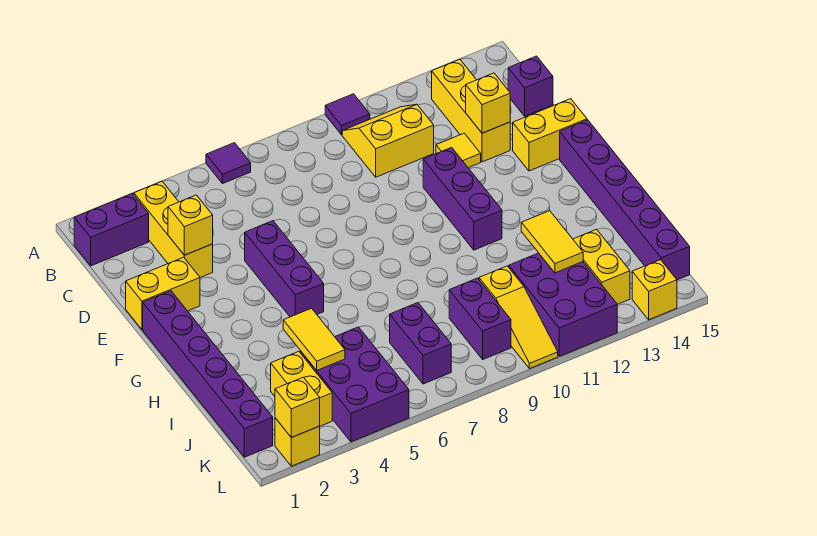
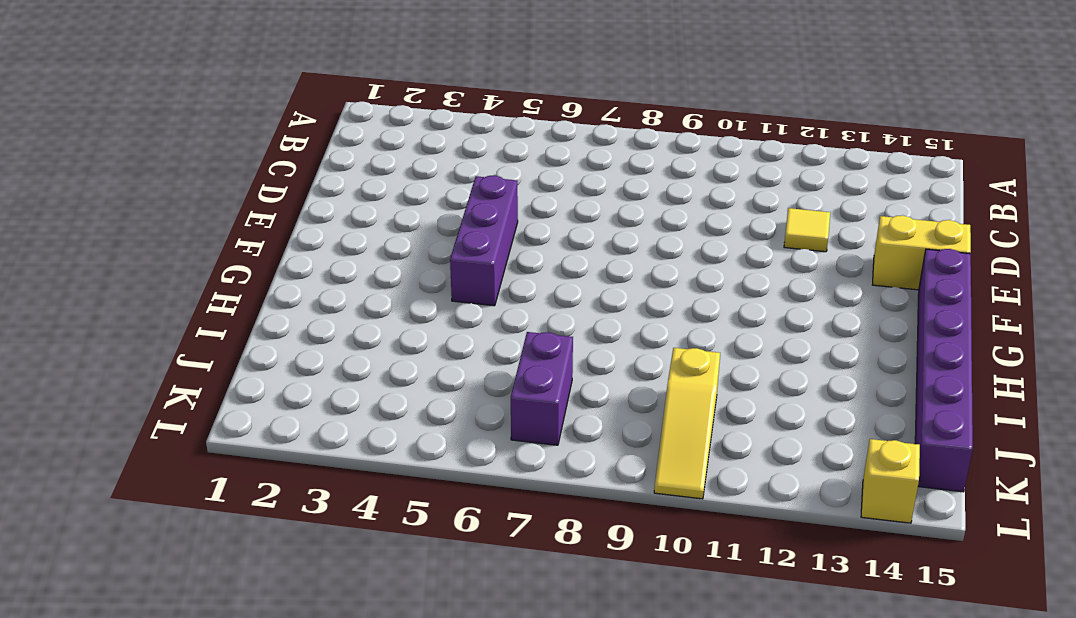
none -> purple 1x1 tile [206,143,251,184]
none -> purple 1x1 tile [325,94,370,135]
none -> purple 1x2 brick [74,194,149,266]

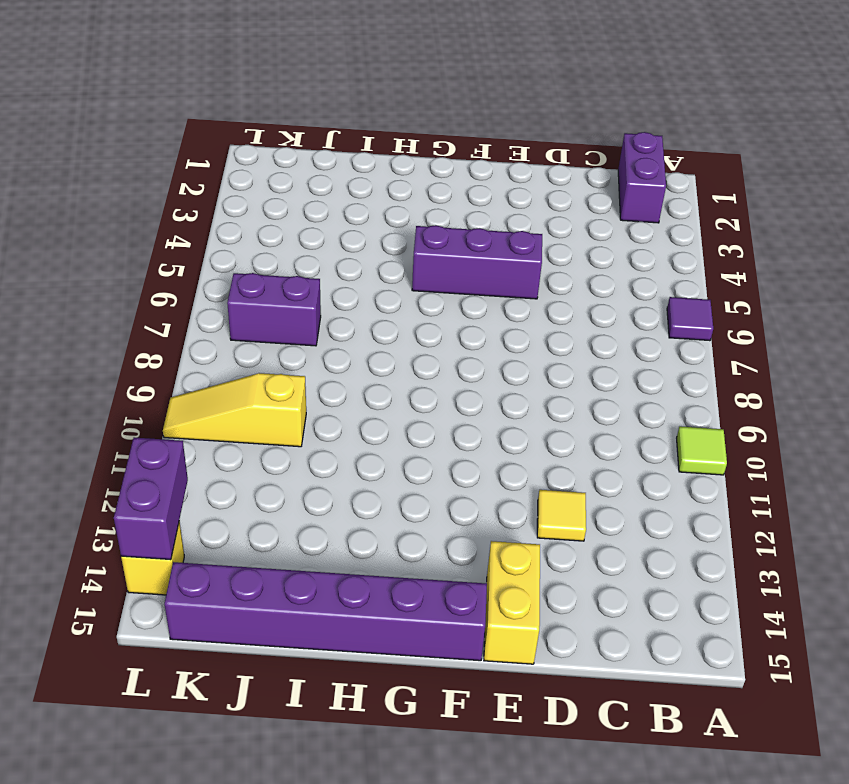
lime 1x1 tile [677,426,727,475] -> purple 1x1 tile [325,94,370,135]
purple 1x2 brick [114,437,188,560] -> purple 1x2 brick turned to [449,278,511,359]
none -> yellow 1x3 brick [134,182,213,278]
none -> yellow 2x2 slope [342,104,434,177]
none -> yellow 1x3 brick [432,59,510,162]

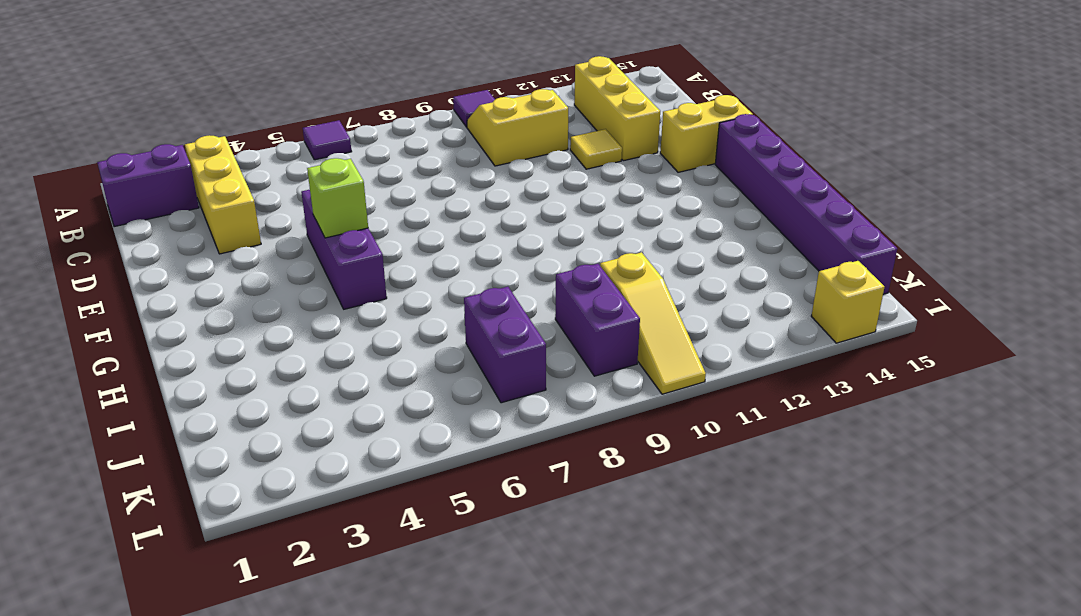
lime 1x1 brick [307,158,368,238] -> none
none -> purple 1x1 brick [508,56,553,116]
none -> yellow 1x2 brick [126,257,200,330]
none -> purple 1x3 brick [423,148,502,250]

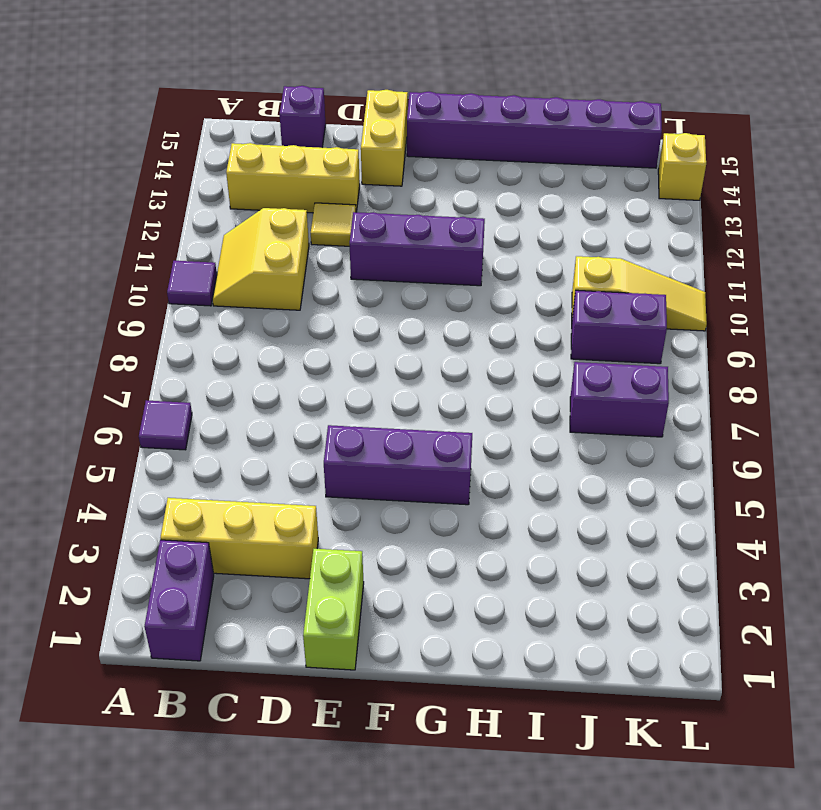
lime 1x2 brick [303,549,364,670] -> yellow 1x2 brick [126,257,200,330]
none -> purple 1x6 brick [143,291,273,457]
none -> yellow 1x2 brick [271,351,332,426]
none -> purple 2x3 brick [300,327,409,442]

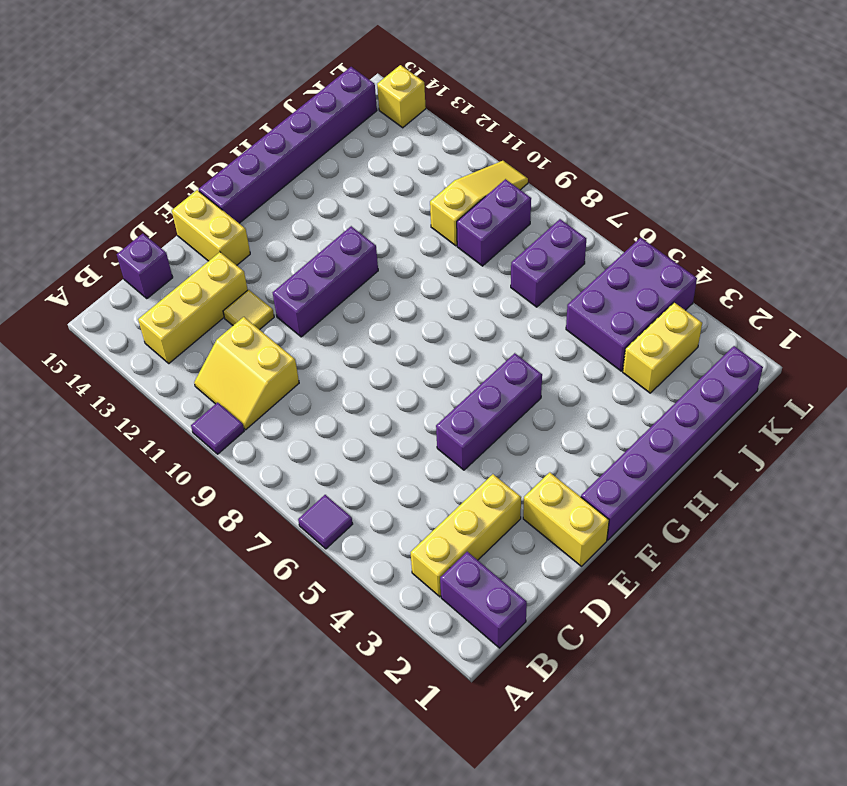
none -> purple 2x3 brick [509,253,617,356]
none -> yellow 1x2 brick [573,229,630,304]
none -> yellow 1x1 brick [275,418,320,466]

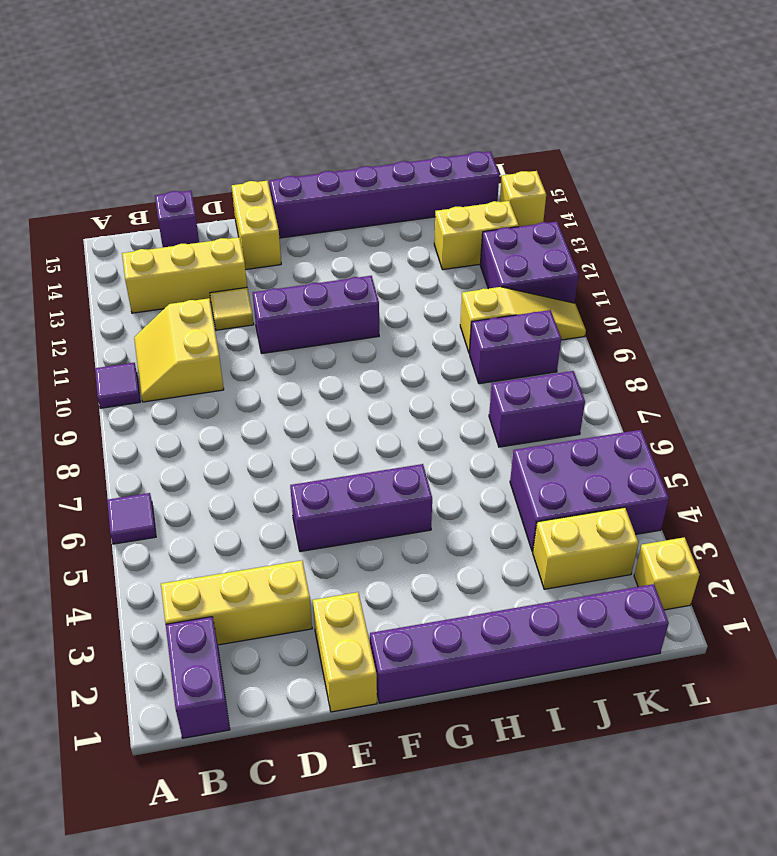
purple 2x2 brick [480,222,579,303] -> purple 2x3 brick [509,253,617,356]
none -> yellow 1x1 brick [168,195,213,255]
none -> yellow 1x1 brick [466,73,510,133]
none -> yellow 1x2 tile [283,308,345,370]

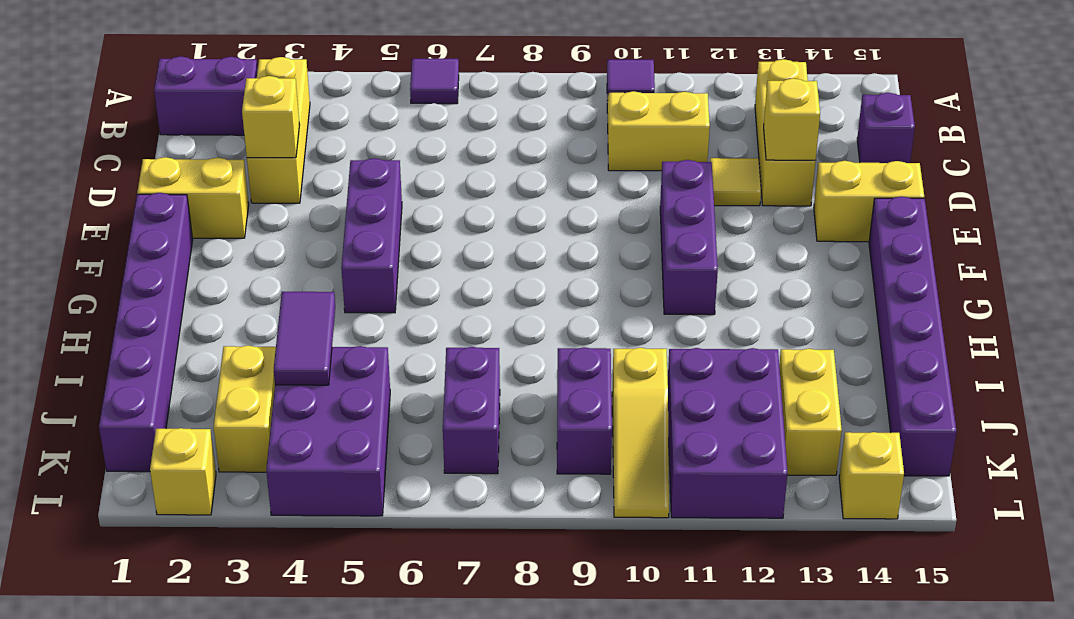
purple 1x2 tile [274,292,335,385] -> yellow 1x2 tile [283,308,345,370]
none -> yellow 1x2 tile [521,211,583,273]
none -> yellow 1x1 brick [275,377,320,438]

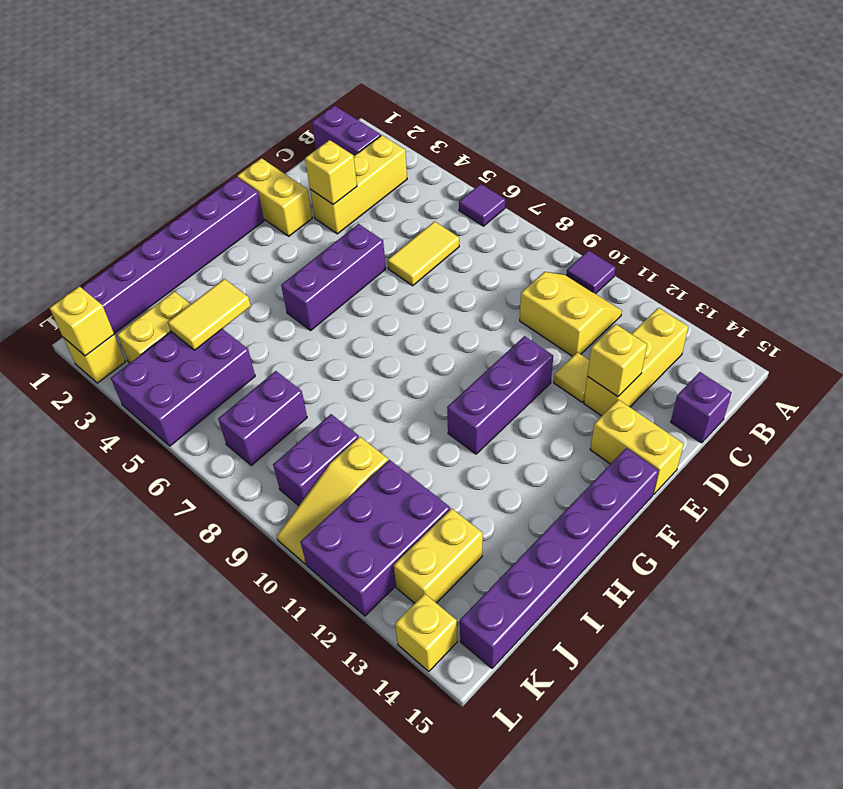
yellow 1x2 tile [387,221,459,286] -> yellow 1x2 tile moved to [521,211,583,273]

